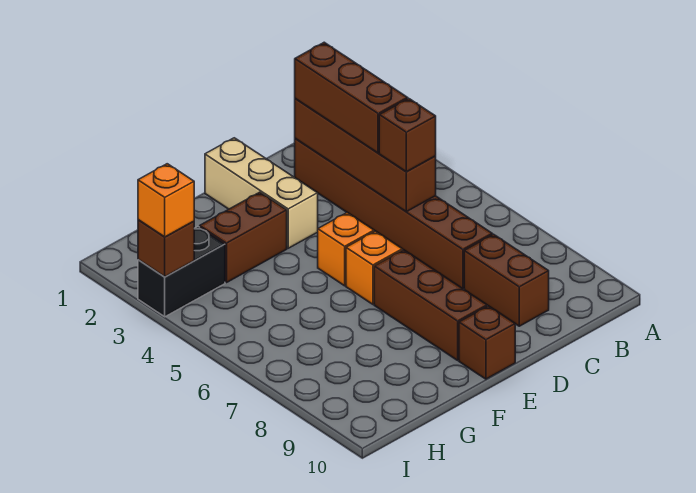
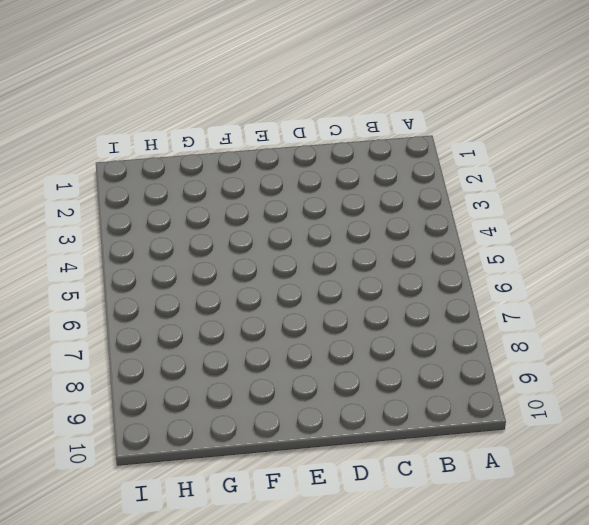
none -> brown 1x6 brick [295,138,492,289]
none -> brown 1x2 brick [464,234,549,326]
none -> tan 1x3 brick [205,138,318,248]

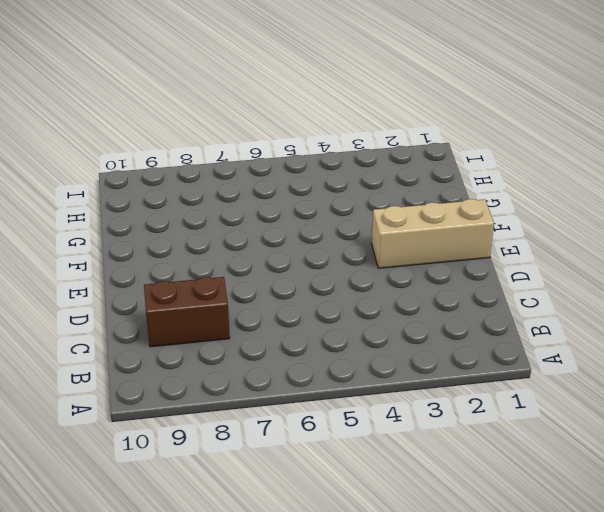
none -> brown 1x6 brick [295,138,492,289]
none -> orange 1x1 brick [318,213,374,286]
none -> orange 1x1 brick [346,231,402,304]

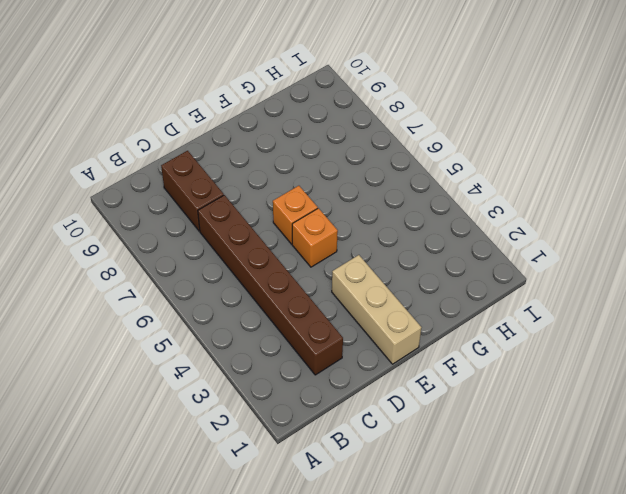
none -> brown 1x3 brick [374,250,487,360]
none -> brown 1x1 brick [459,306,515,379]
none -> brown 1x2 brick [200,192,287,283]

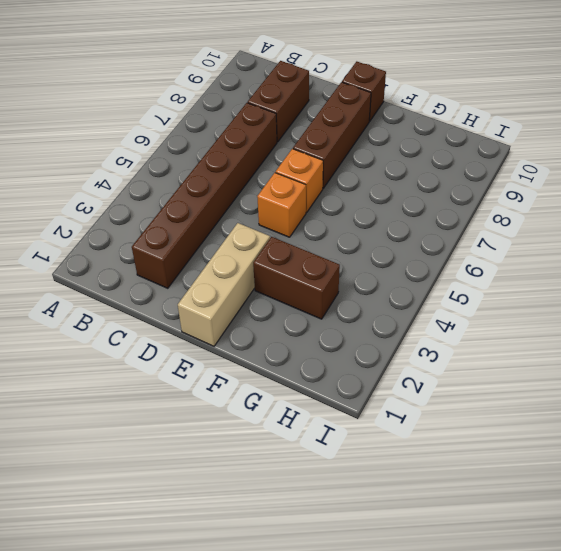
none -> black 1x2 brick [138,227,225,317]
none -> brown 1x4 brick [295,99,436,212]
none -> brown 1x1 brick [138,220,194,277]

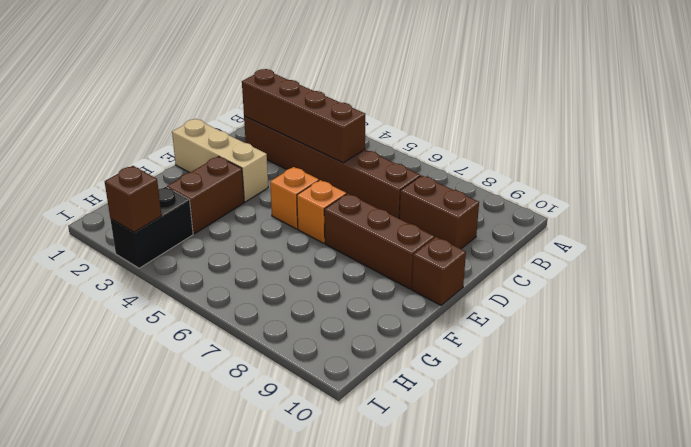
none -> brown 1x3 brick [295,42,408,153]
none -> brown 1x1 brick [379,98,436,172]
none -> orange 1x1 brick [138,164,195,237]

